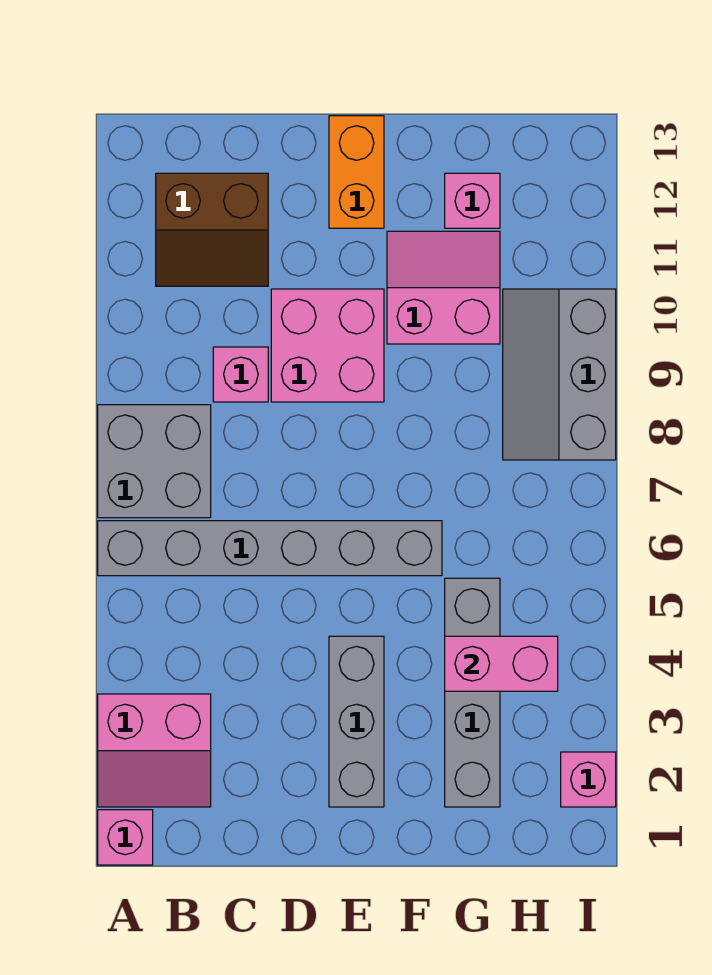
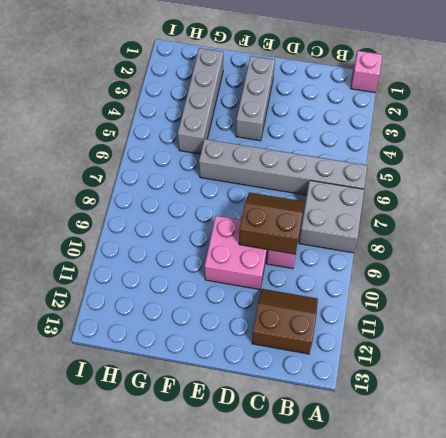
brown 2x2 slope [239,192,304,254] -> none
none -> pink 2x2 slope [98,694,211,807]
none -> orange 1x2 brick [329,116,384,228]
none -> pink 2x2 slope [387,231,500,344]

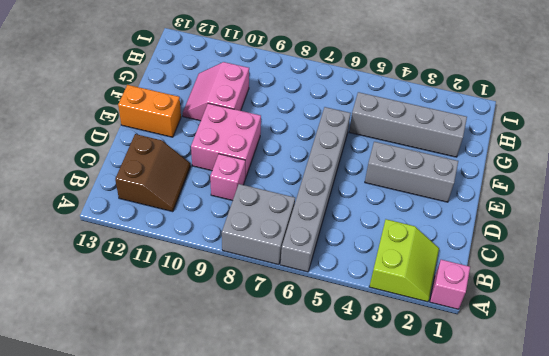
lime 2x2 slope [369,219,439,302] -> pink 2x2 slope [98,694,211,807]
none -> pink 1x1 brick [445,173,500,228]
none -> grey 2x3 slope [503,289,616,460]
none -> pink 1x1 brick [561,752,616,807]

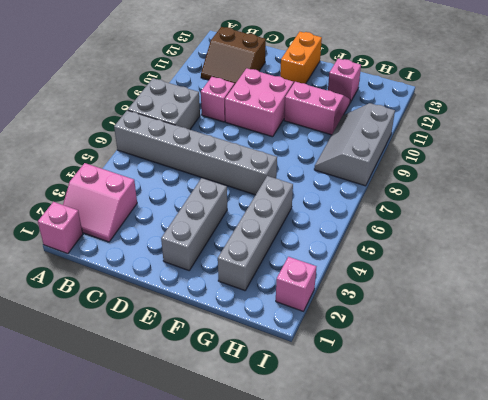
none -> pink 1x2 brick [445,636,558,691]

